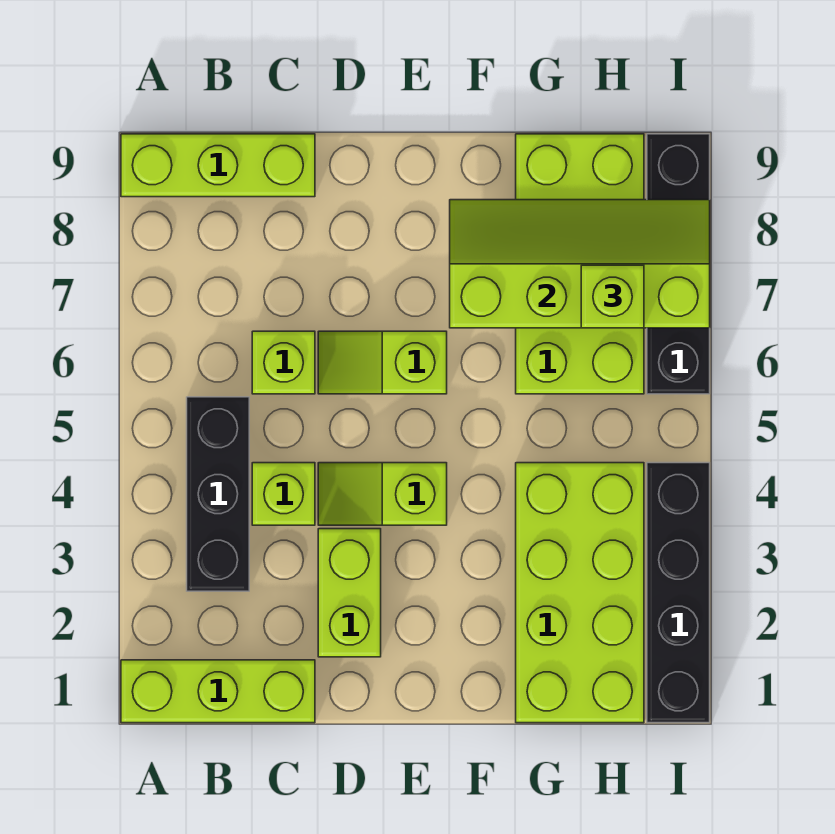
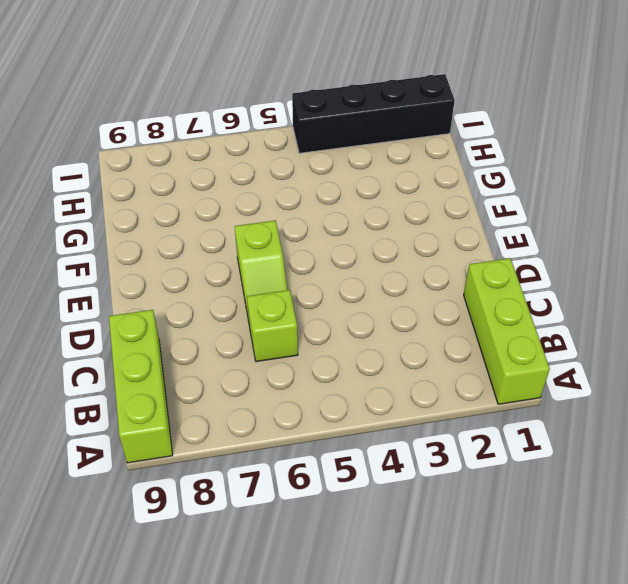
none -> black 1x3 brick [187,397,249,591]
none -> lime 1x1 brick [252,463,315,525]
none -> lime 1x2 brick [318,529,381,657]

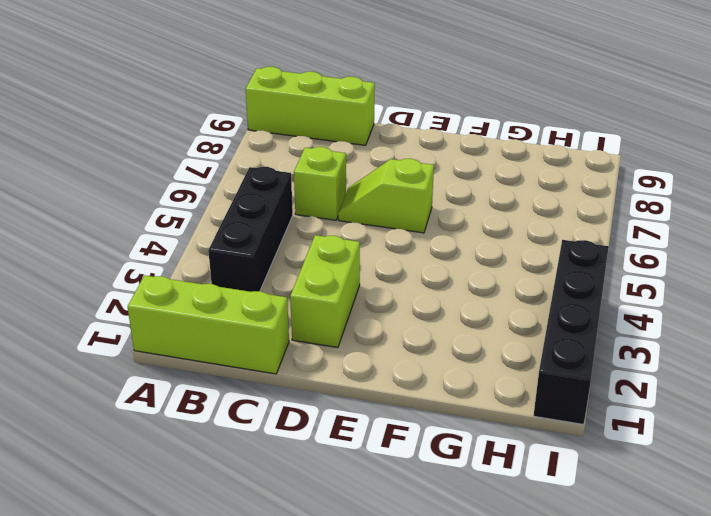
none -> lime 1x1 brick [252,463,315,525]
none -> lime 1x2 slope [318,463,447,525]
none -> lime 2x4 brick [516,463,644,723]

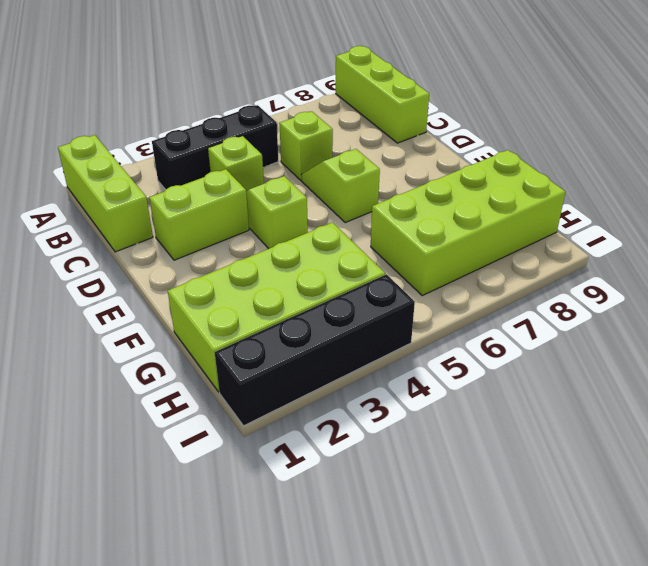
none -> black 1x4 brick [647,134,710,394]
none -> lime 2x4 slope [450,200,710,328]
none -> lime 1x1 brick [581,265,644,328]

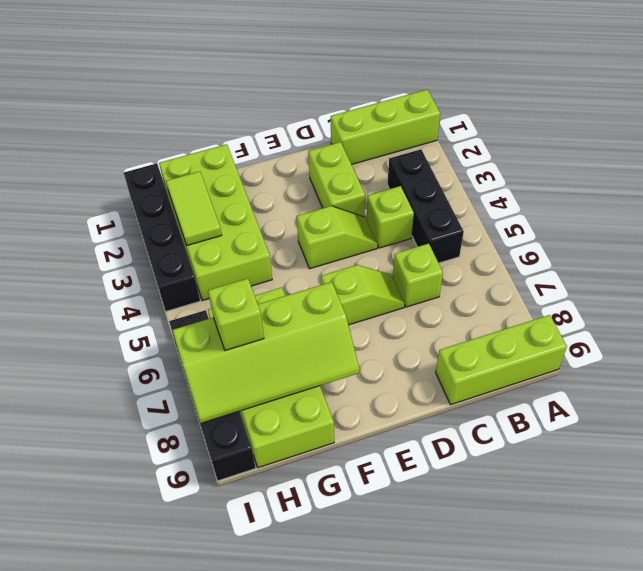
lime 1x2 tile [166,171,222,245] -> none

